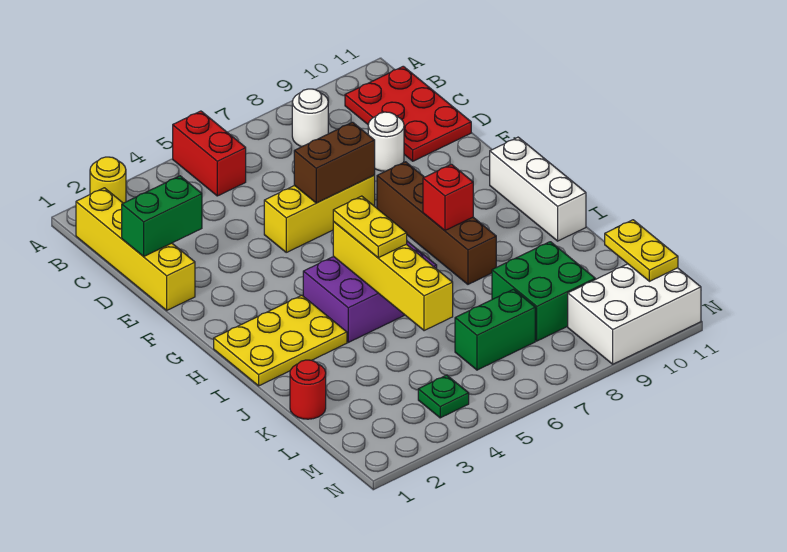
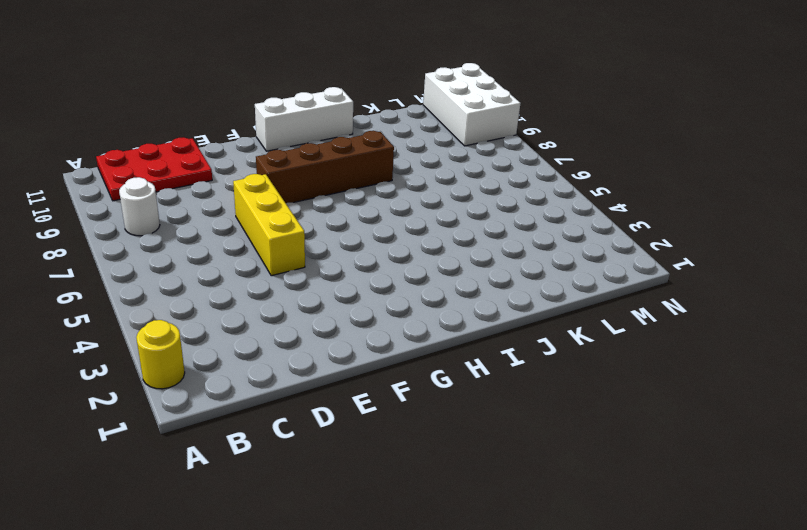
none -> red 1x2 brick [173,111,246,196]
none -> yellow 1x4 brick [76,188,195,310]
none -> white 1x1 round brick [368,112,404,171]

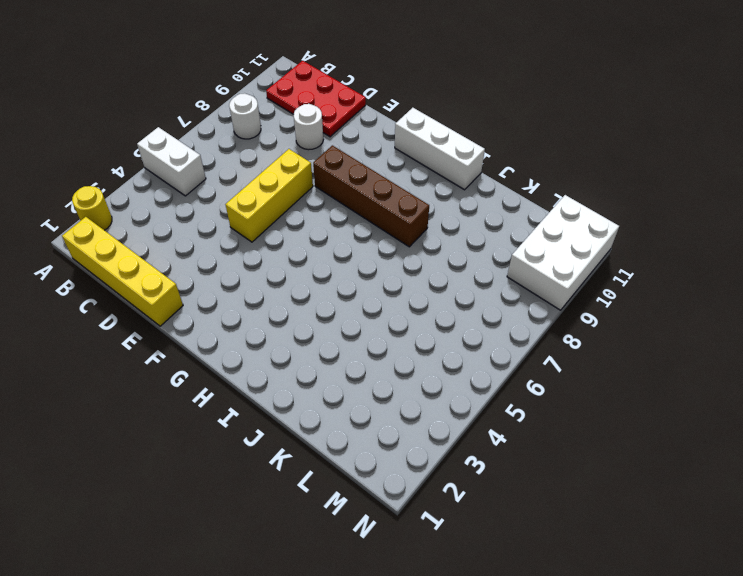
white 1x2 brick [137,127,206,196] -> red 1x2 brick [173,111,246,196]
none -> yellow 2x3 plate [214,295,347,386]
none -> purple 2x3 brick [303,241,437,342]
none -> red 1x1 round brick [290,360,326,419]

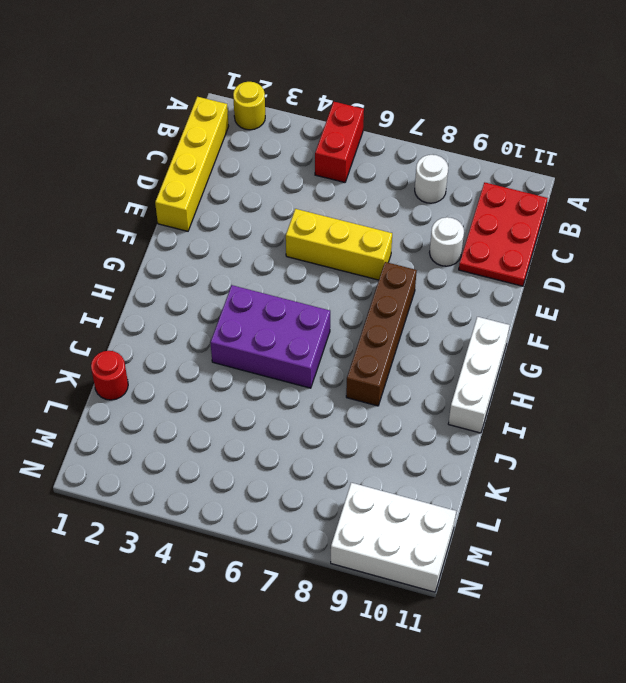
none -> yellow 2x3 plate [214,295,347,386]
none -> green 2x2 brick [492,242,595,341]
none -> green 1x2 brick [455,289,535,370]

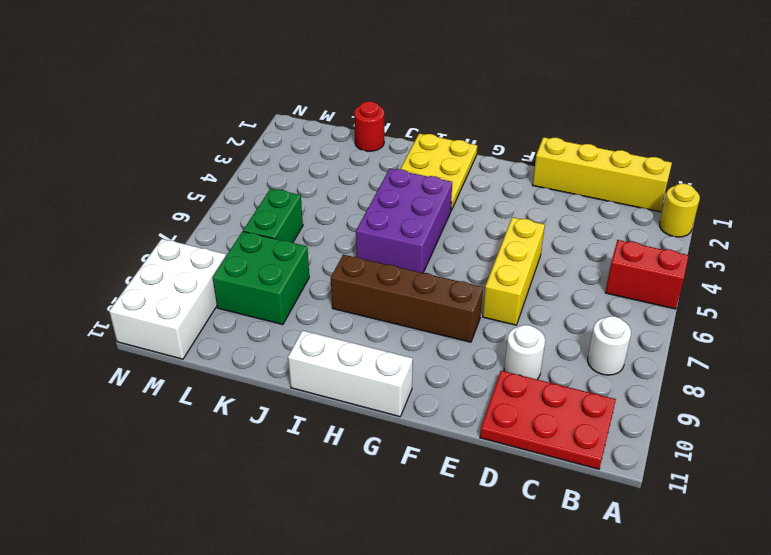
none -> green 1x1 plate [418,375,469,418]
none -> green 1x2 brick [122,176,202,257]
none -> brown 1x2 brick [294,122,375,203]

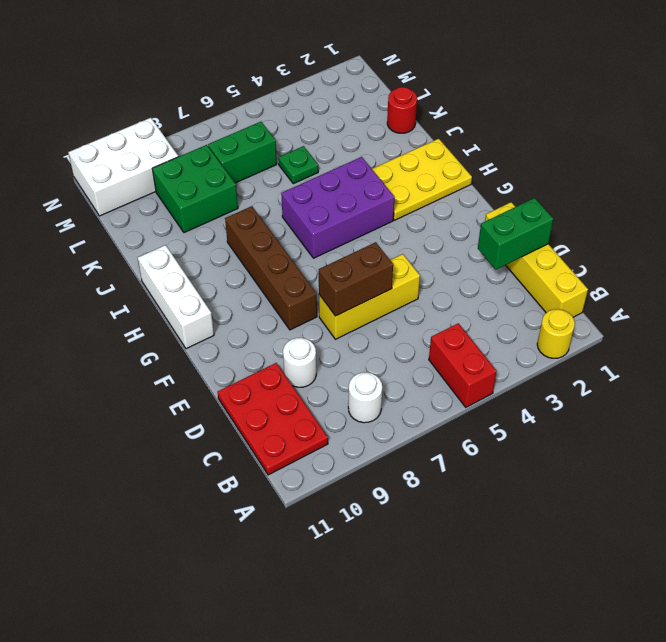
green 1x1 plate [278,146,318,184] -> green 1x1 plate moved to [418,375,469,418]
none -> yellow 1x4 brick [333,222,453,331]
none -> red 1x1 brick [423,164,473,230]
none -> yellow 1x2 plate [605,220,678,281]

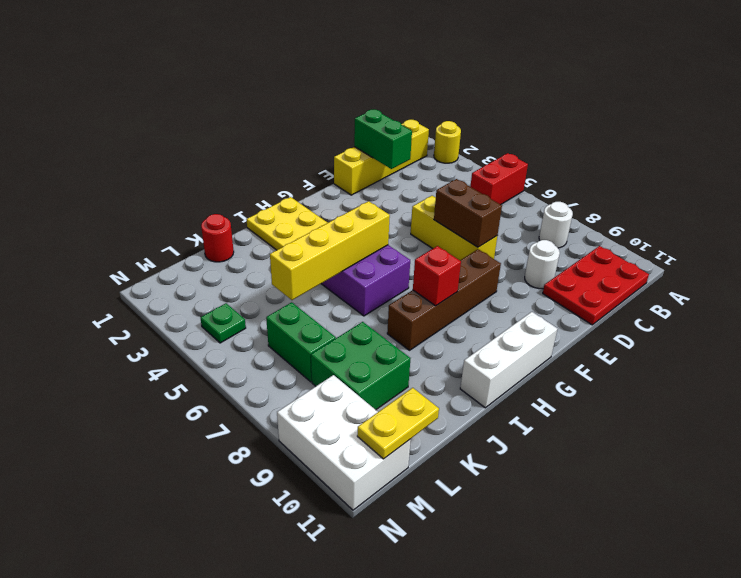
none -> yellow 1x2 plate [333,196,407,258]

